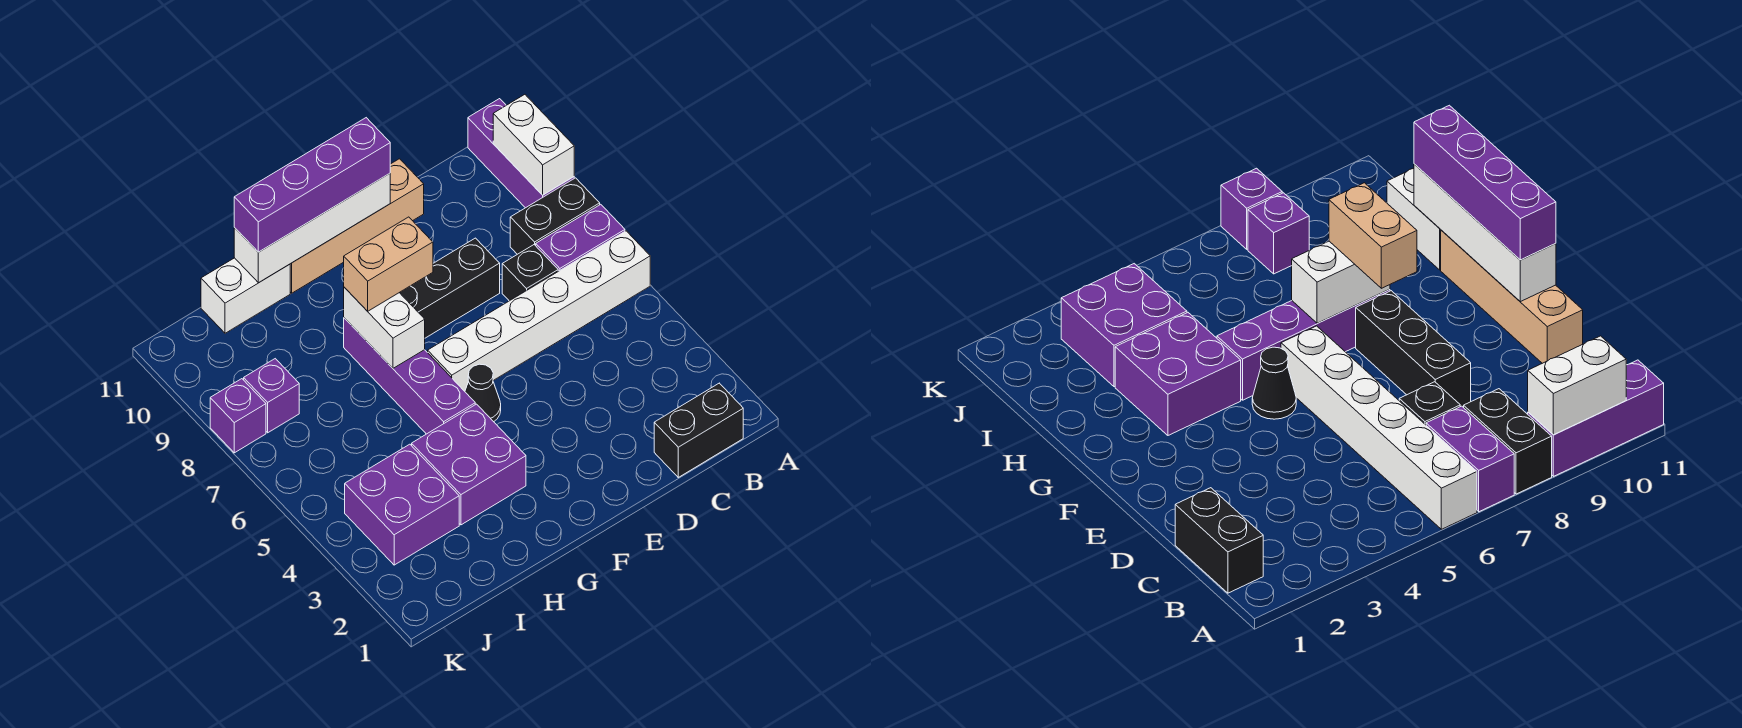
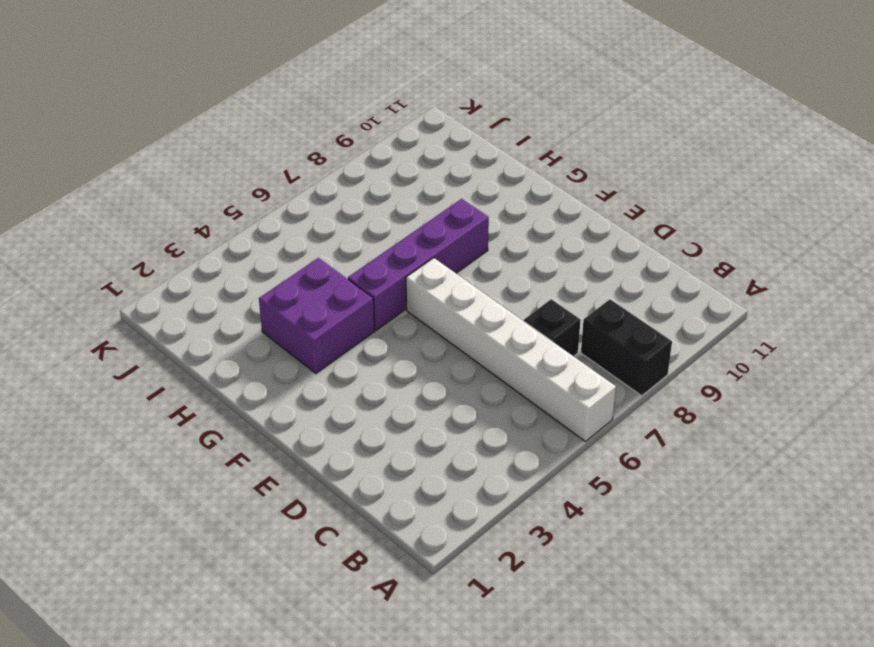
none -> purple 1x2 brick [536,204,625,271]
none -> purple 1x3 brick [468,99,574,208]
none -> black 1x2 brick [654,383,743,477]

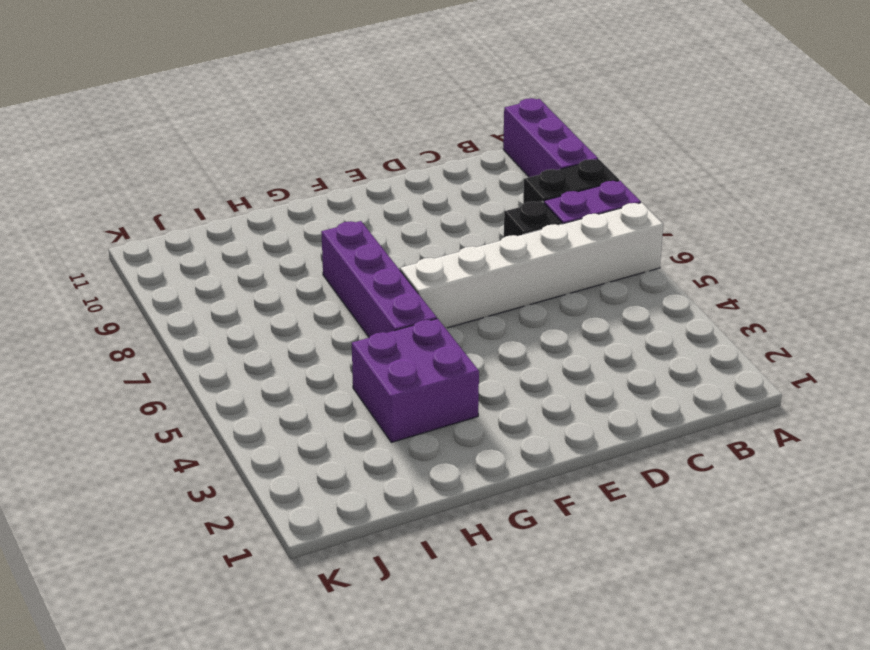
none -> black 1x2 brick [654,383,743,477]
none -> black 1x3 brick [400,238,500,338]
none -> tan 1x4 brick [290,159,424,293]

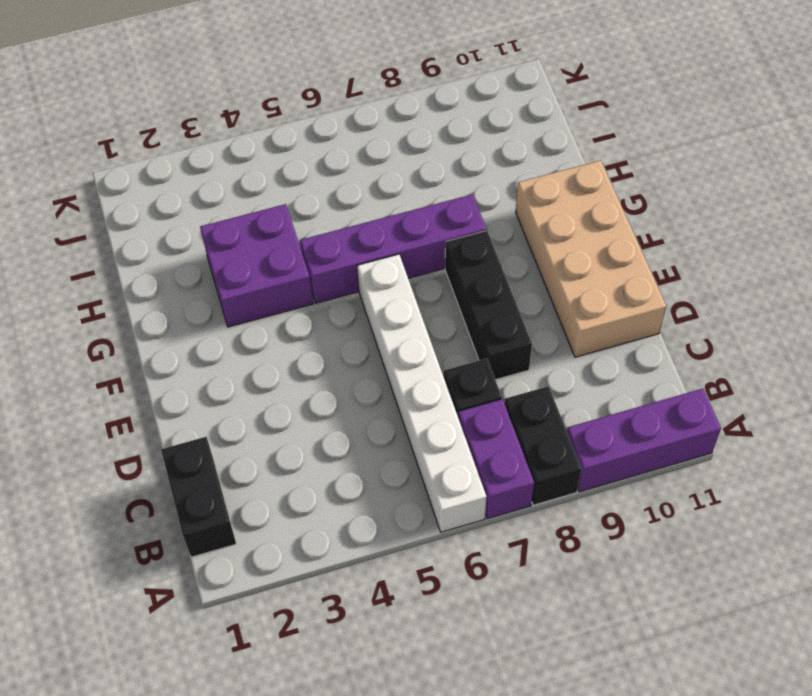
tan 2x4 brick [516,160,666,357] -> tan 1x4 brick [290,159,424,293]
none -> black 1x1 cone [465,364,501,422]
none -> white 1x2 brick [201,258,290,333]
none -> purple 2x2 brick [345,444,459,565]

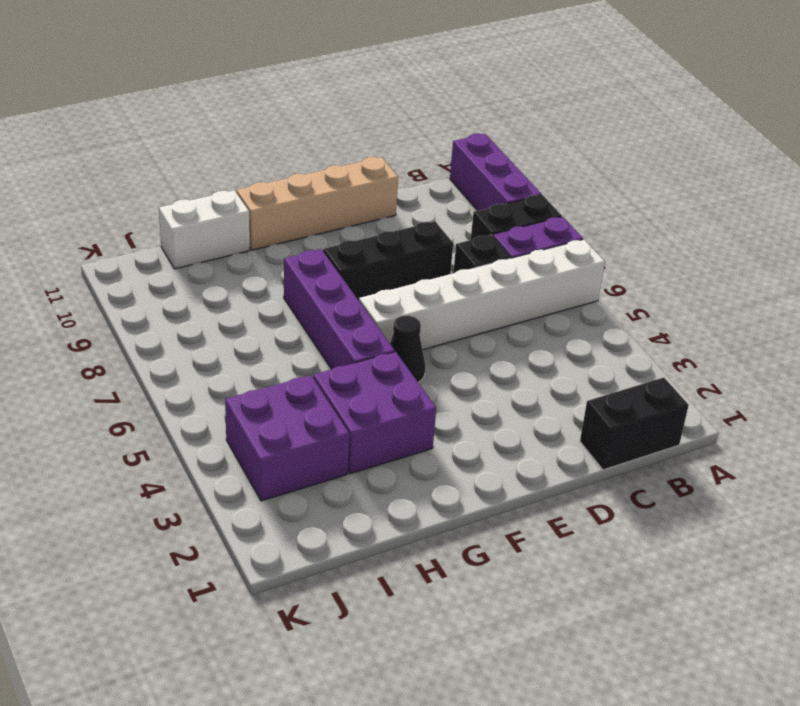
none -> purple 1x1 brick [244,359,299,433]
none -> purple 1x1 brick [210,379,266,453]
none -> white 1x2 brick [493,95,574,195]

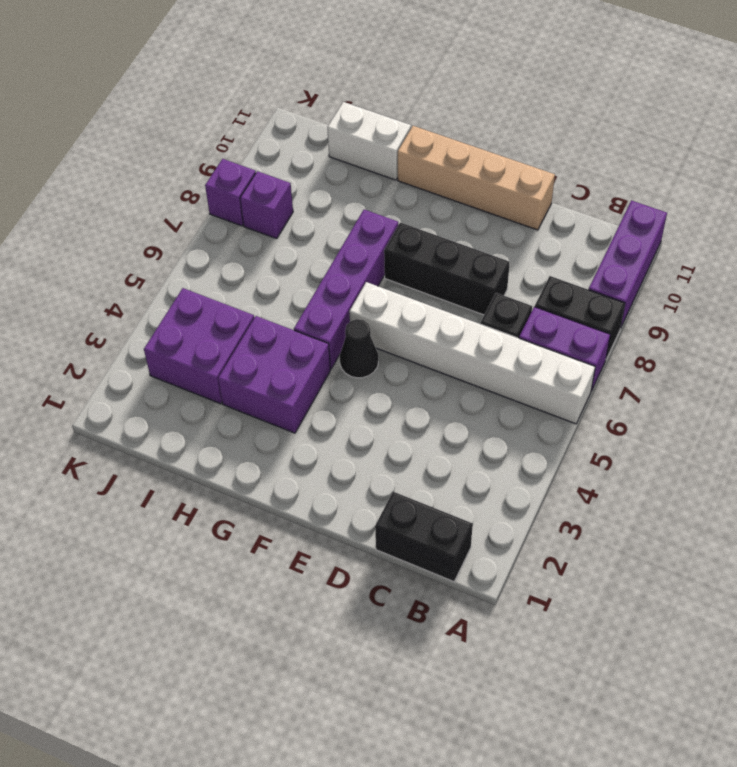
none -> white 1x2 brick [493,95,574,195]
none -> white 1x4 brick [234,174,390,283]
none -> white 1x2 brick [344,287,425,368]

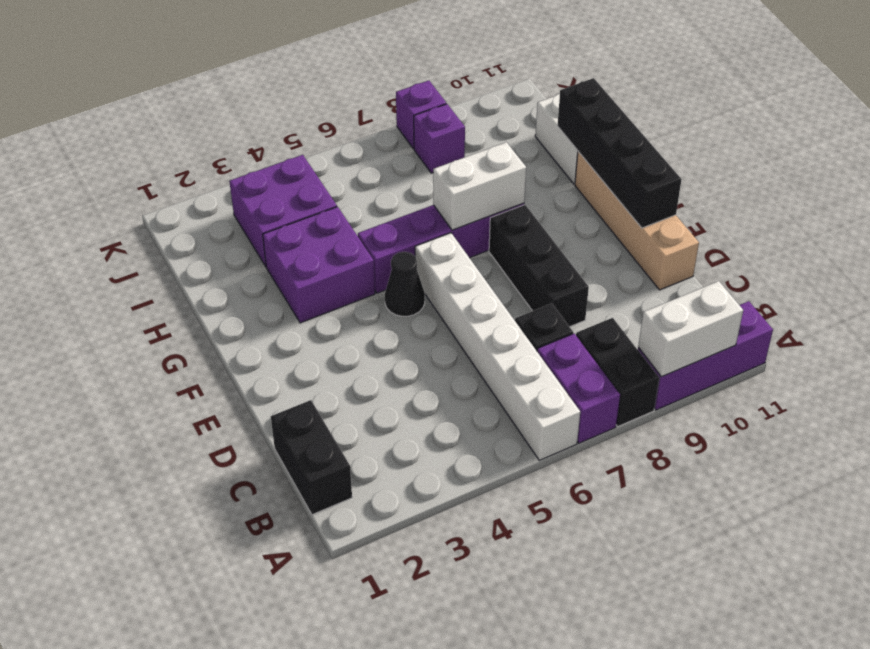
black 1x4 brick [557,78,682,228] -> white 1x4 brick [234,174,390,283]
none -> purple 1x4 brick [234,118,390,252]
none -> tan 1x2 brick [344,217,433,311]

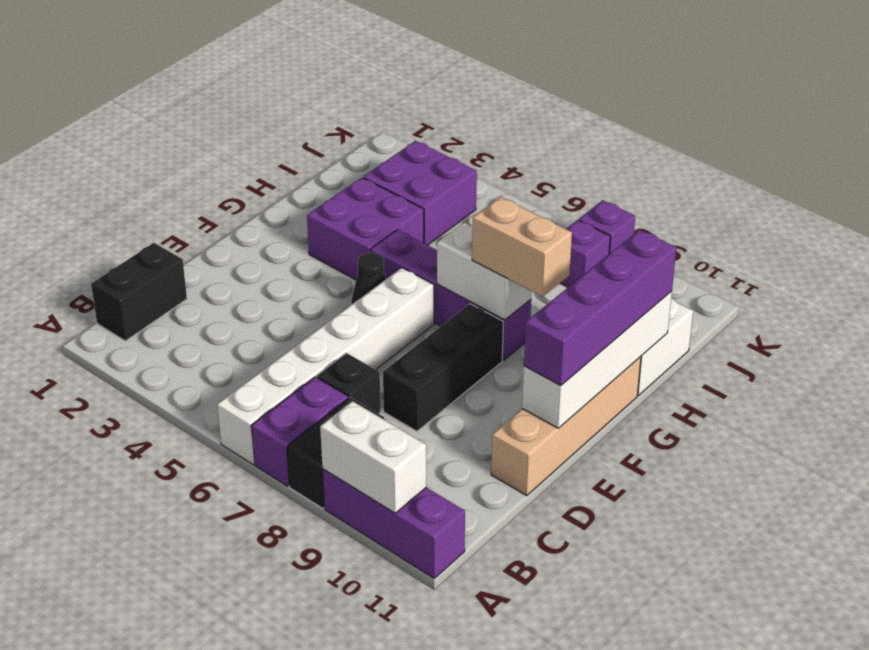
tan 1x2 brick [472,197,572,297] -> tan 1x2 brick turned to [344,217,433,311]

